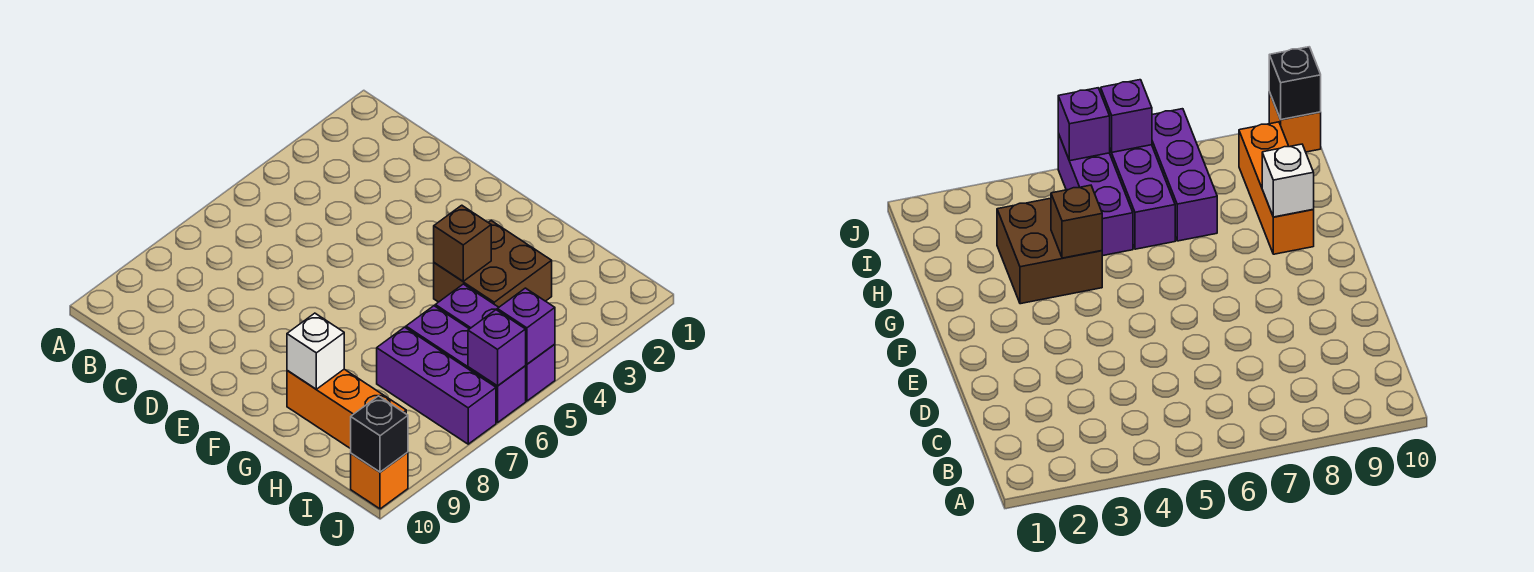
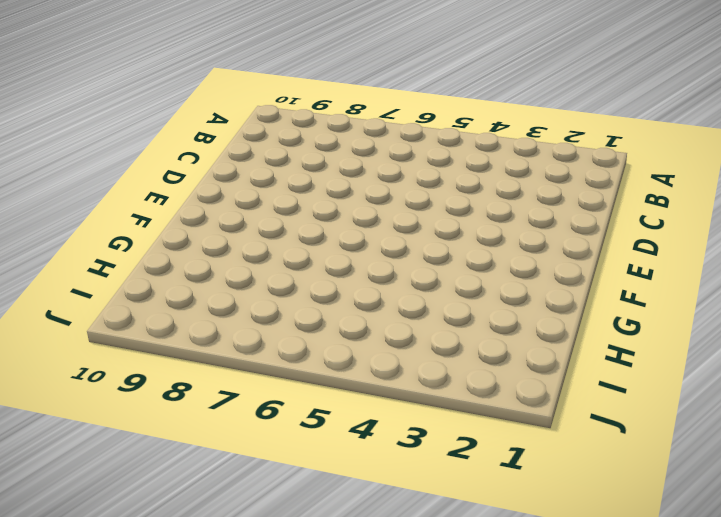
none -> brown 2x2 brick [434,221,552,307]
none -> orange 1x3 brick [287,369,406,449]

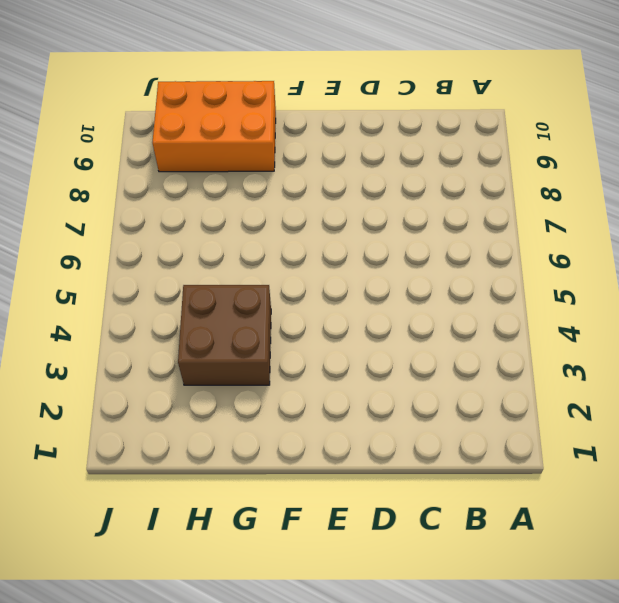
orange 2x3 brick [152,81,276,172] -> orange 1x3 brick [287,369,406,449]
none -> purple 1x3 brick [435,284,555,401]
none -> purple 1x3 brick [406,306,526,423]

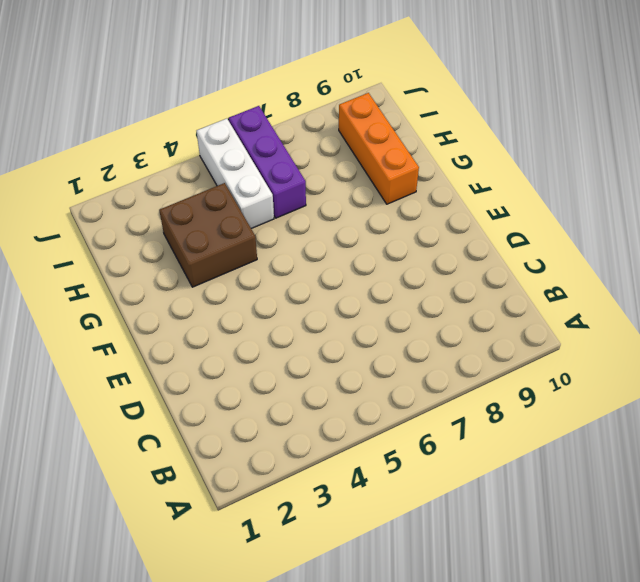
white 1x3 brick [197,119,274,229] -> purple 1x3 brick [435,284,555,401]
none -> purple 1x3 brick [377,327,496,444]
none -> orange 1x1 brick [351,452,408,509]

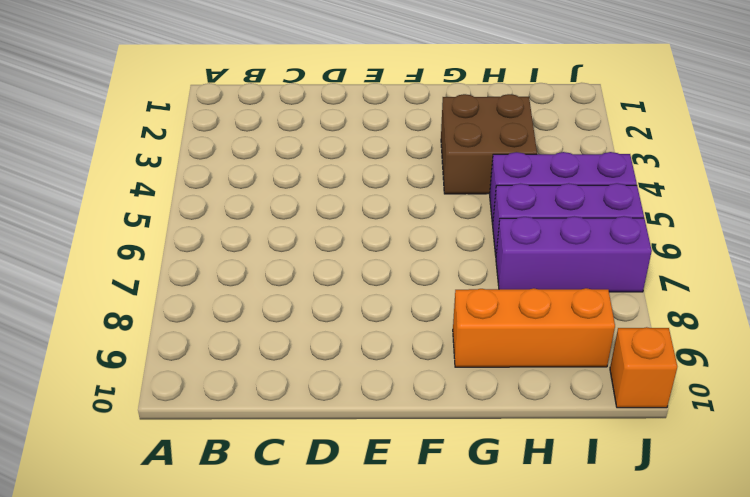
none -> brown 1x1 brick [434,205,491,281]
none -> white 1x1 brick [287,313,344,389]

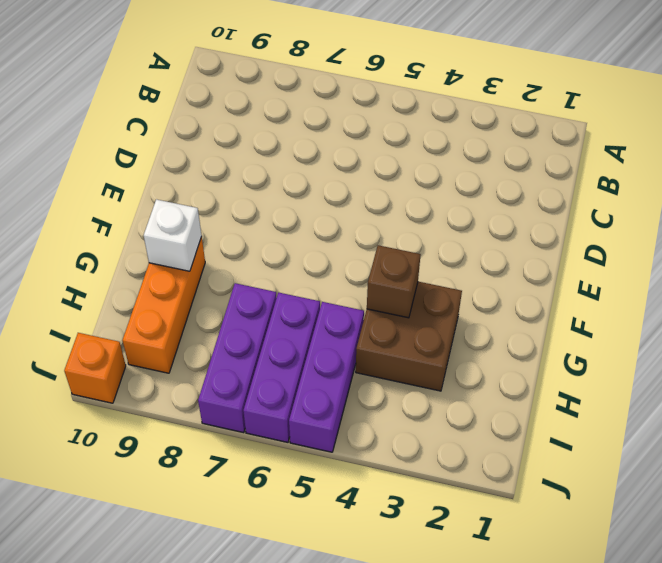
none -> purple 1x1 brick [497,288,555,364]
none -> purple 1x1 brick [468,310,526,386]

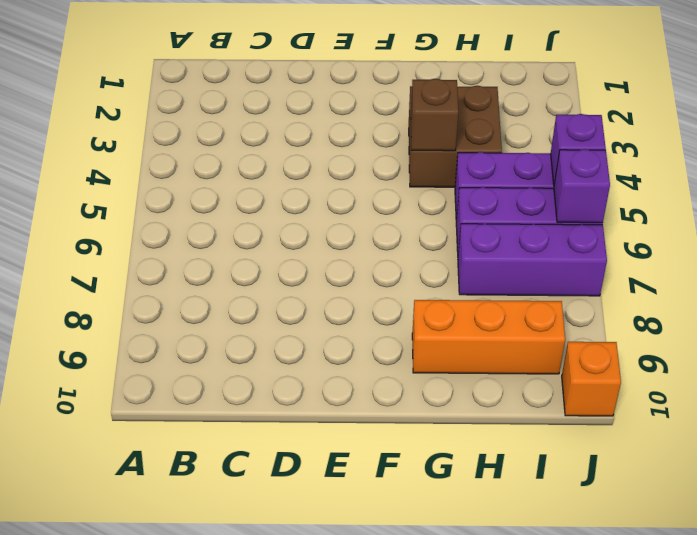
none -> white 1x1 brick [287,313,344,389]
none -> black 1x1 brick [351,396,408,472]

